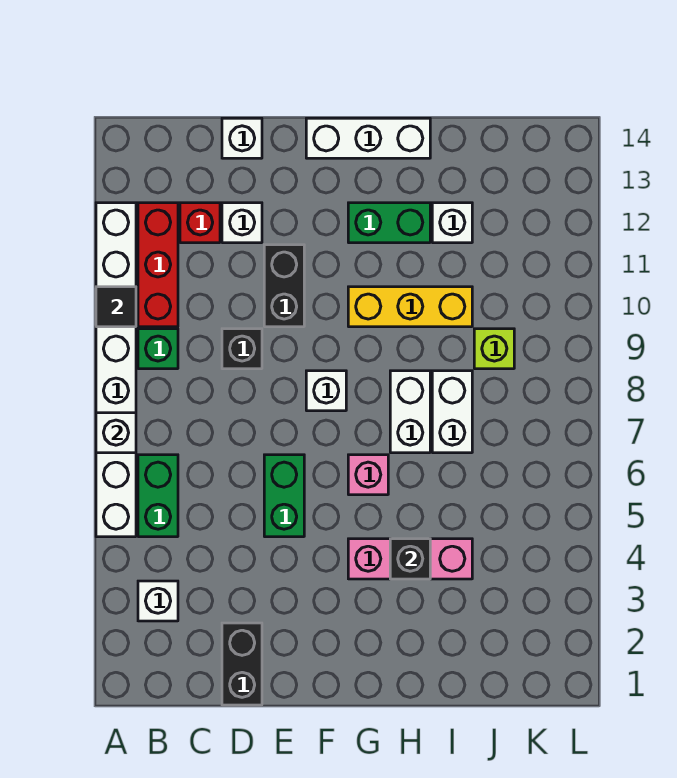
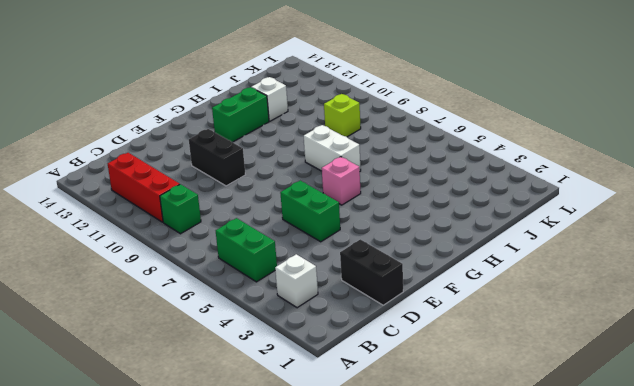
none -> white 1x8 brick [96,203,136,537]
none -> red 1x1 brick [180,203,220,243]
none -> black 1x1 brick [222,329,262,369]

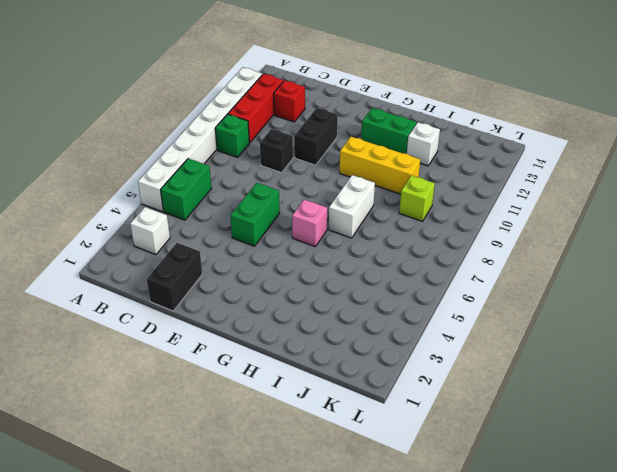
none -> white 1x1 brick [222,203,262,243]
none -> white 1x1 brick [222,118,262,158]
none -> white 1x1 brick [306,371,346,411]

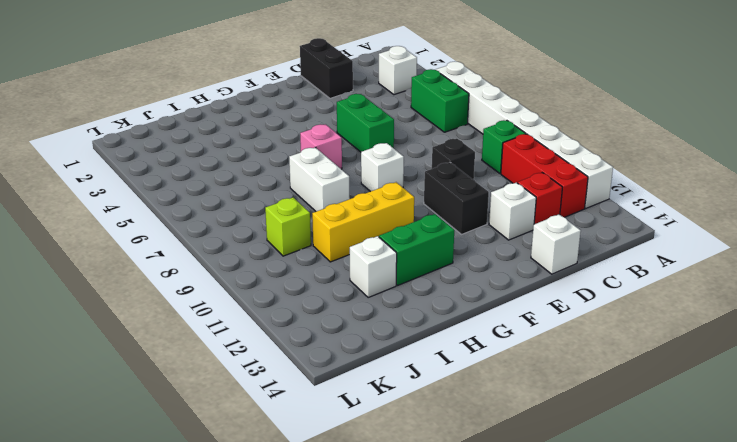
none -> white 1x3 brick [306,118,430,158]
none -> pink 1x3 brick [348,539,472,579]
none -> white 1x2 brick [432,371,472,453]

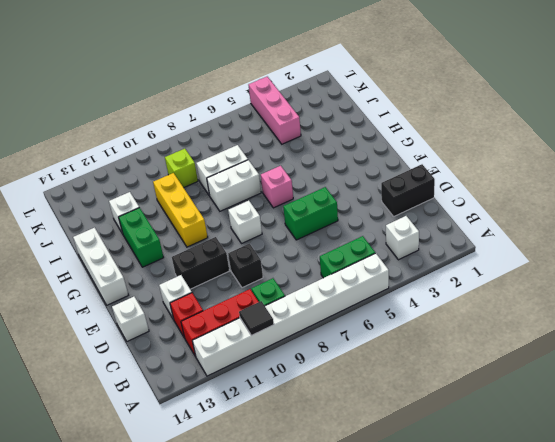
pink 1x3 brick [249,77,301,144] -> pink 1x3 brick moved to [348,539,472,579]
none -> white 1x1 brick [96,413,136,453]
none -> black 1x1 brick [390,539,430,579]

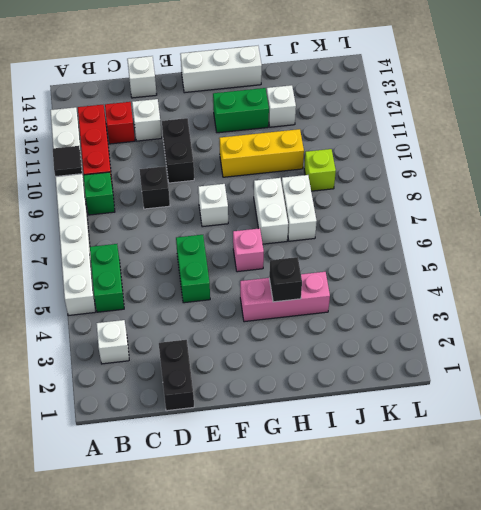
none -> white 1x1 brick [96,413,136,453]

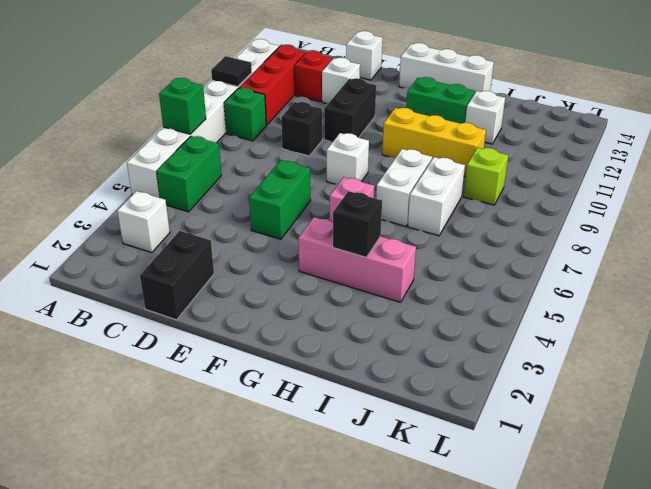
green 1x1 brick [159,78,206,134] -> white 1x1 brick [96,413,136,453]

